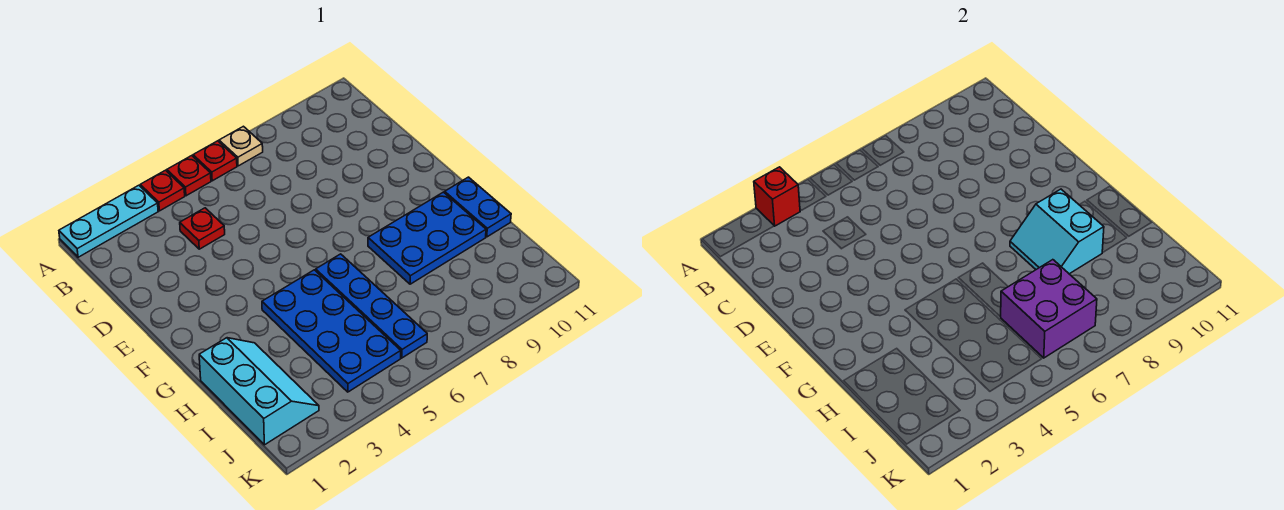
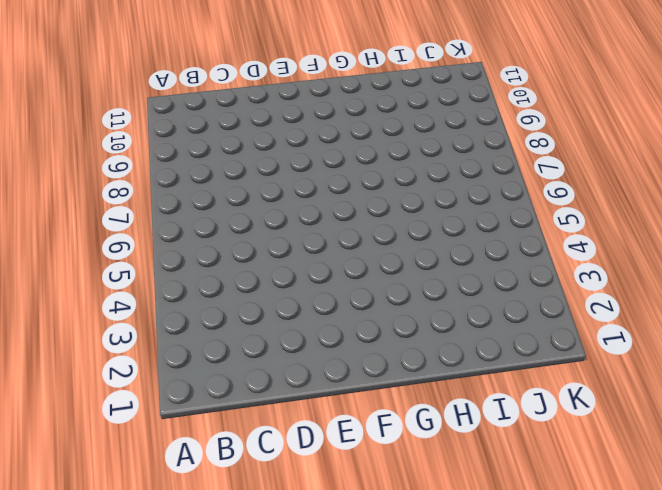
none -> cyan 1x3 plate [59,185,158,257]
none -> red 1x1 plate [140,170,185,211]
none -> red 1x1 plate [167,156,211,196]

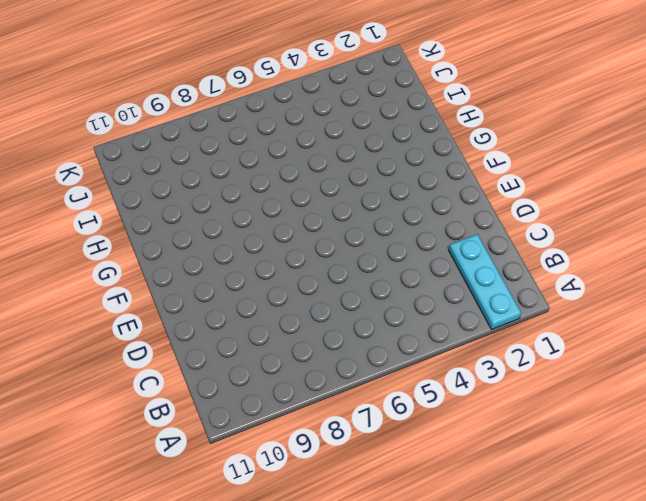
cyan 1x3 plate [449,234,521,329] -> cyan 1x3 plate turned to [59,185,158,257]
none -> red 1x1 plate [140,170,185,211]
none -> red 1x1 plate [167,156,211,196]
none -> red 1x1 plate [193,141,237,181]

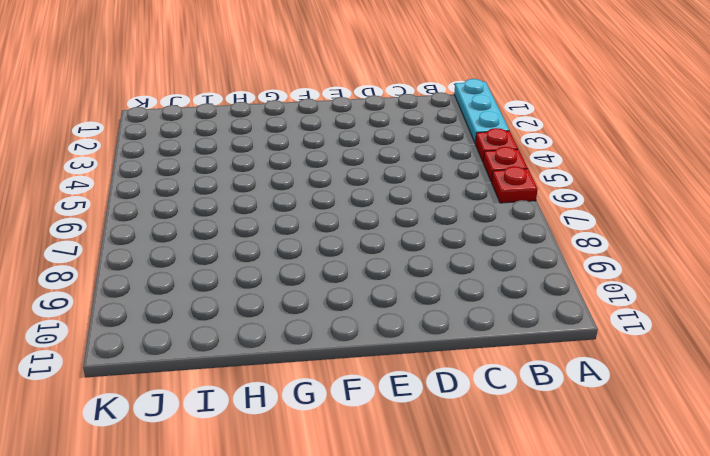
none -> tan 1x1 plate [219,126,263,166]
none -> red 1x1 plate [180,208,225,249]
none -> blue 2x4 plate [262,270,401,392]

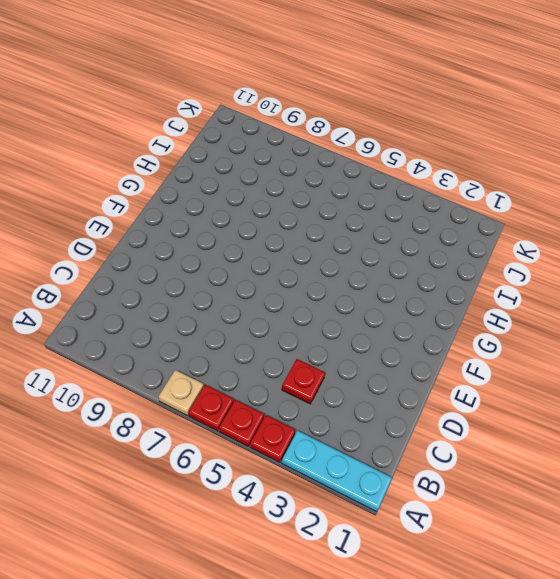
none -> blue 2x4 plate [262,270,401,392]
none -> blue 1x4 plate [316,254,427,358]
none -> blue 2x3 plate [368,192,486,284]

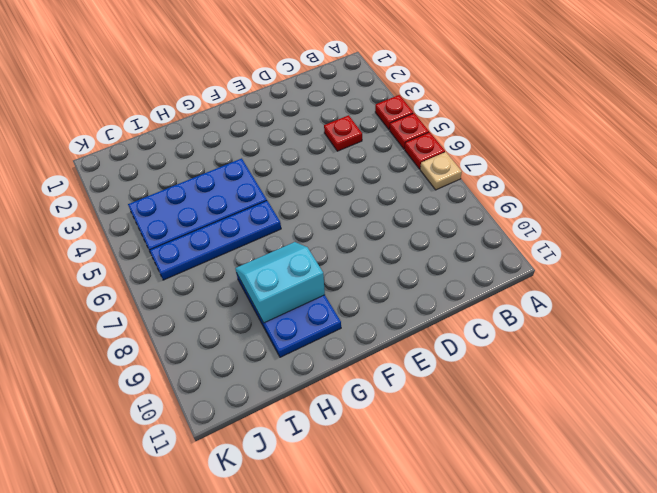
none -> cyan 1x3 plate [59,185,158,257]
none -> blue 1x2 plate [445,177,511,237]
none -> cyan 2x3 slope [199,338,319,445]

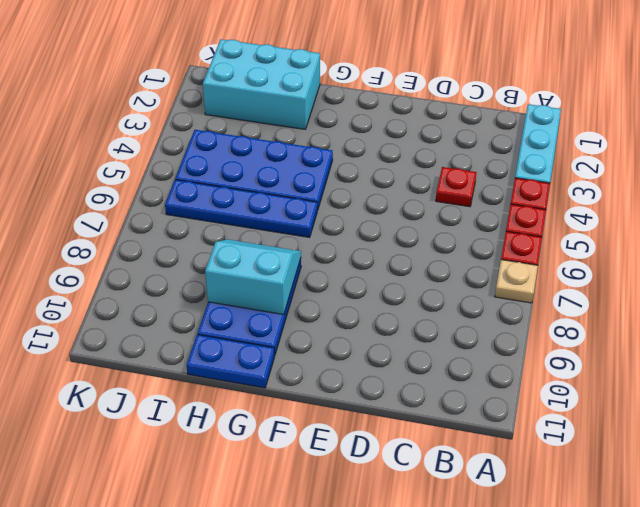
cyan 2x3 brick [203,39,320,129] -> cyan 2x3 slope [199,338,319,445]
none -> red 1x1 brick [754,167,800,226]
none -> purple 2x2 brick [1001,260,1097,358]

